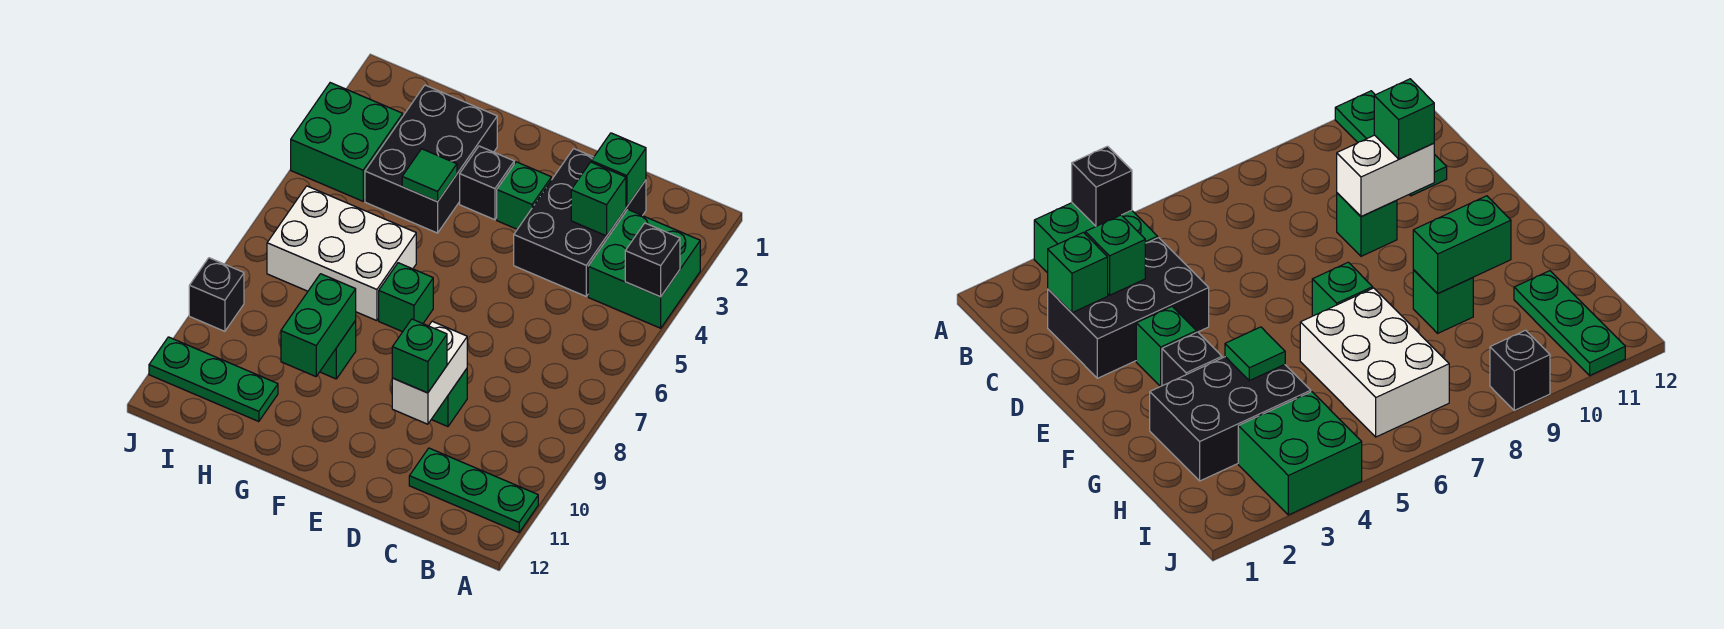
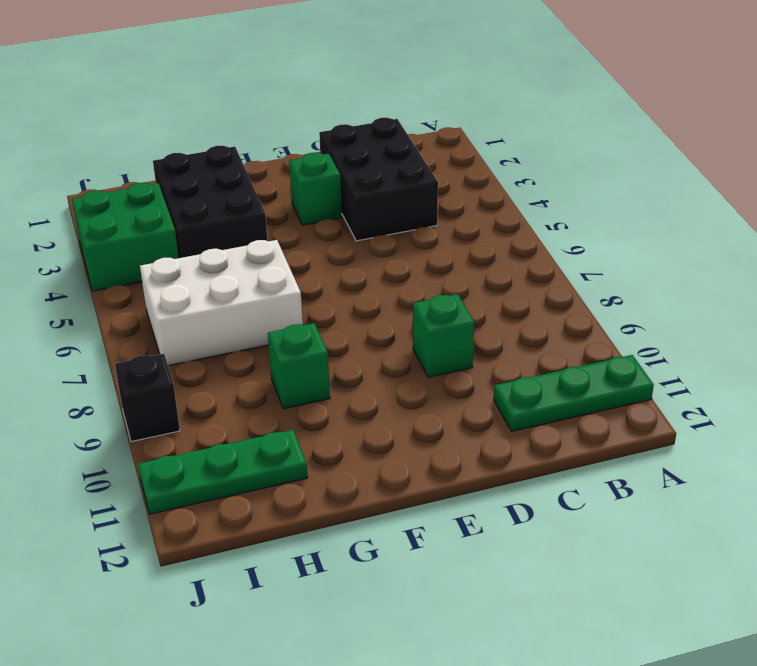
none -> green 2x2 brick [588,210,700,328]
none -> black 1x1 brick [460,146,514,220]
none -> green 1x1 brick [379,263,433,332]

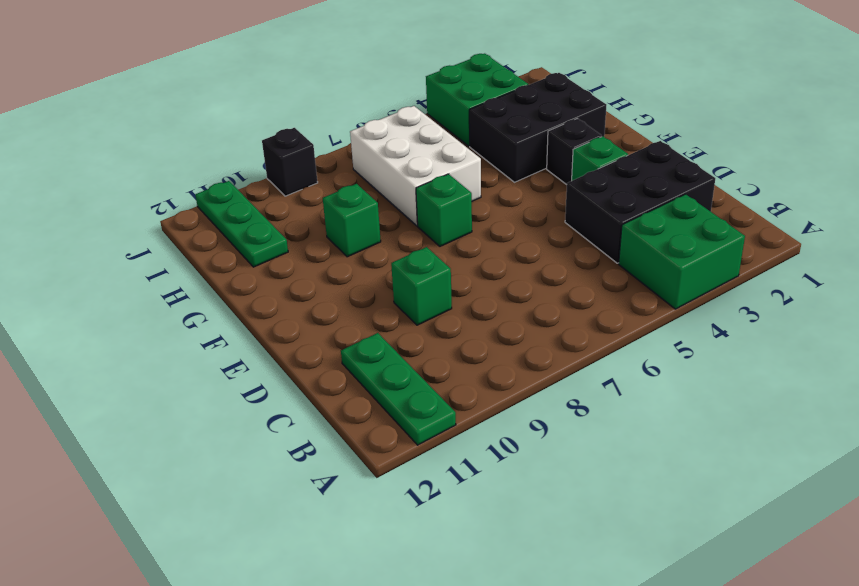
none -> black 1x1 brick [625,223,680,297]
none -> green 1x1 brick [591,133,646,207]
none -> green 1x1 brick [571,162,626,236]

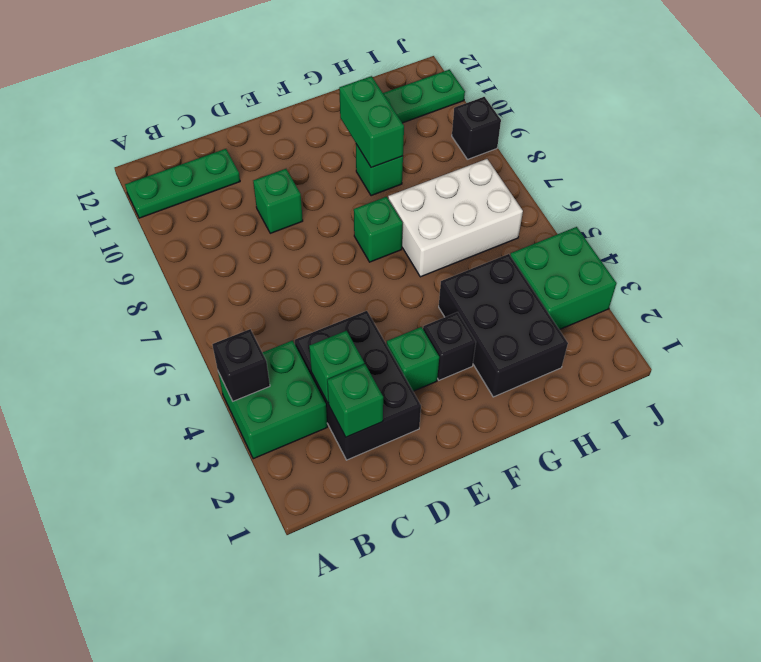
none -> white 1x2 brick [392,321,467,424]
none -> green 1x1 tile [402,149,457,202]
none -> green 1x1 brick [392,319,447,393]

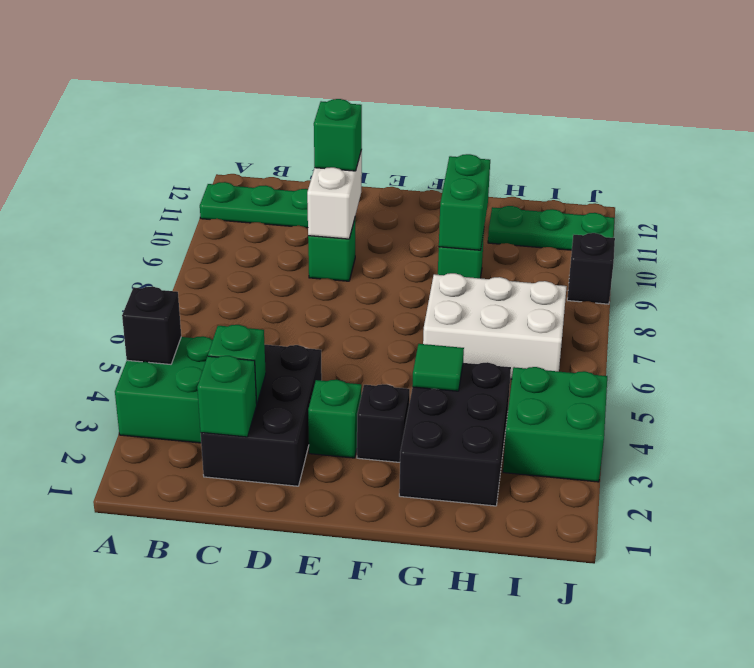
none -> green 1x1 brick [379,263,433,332]

